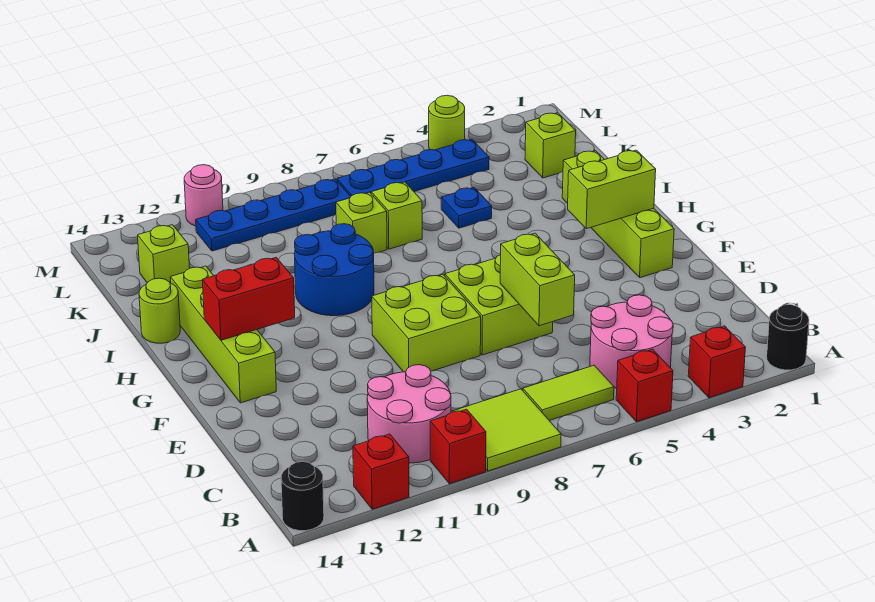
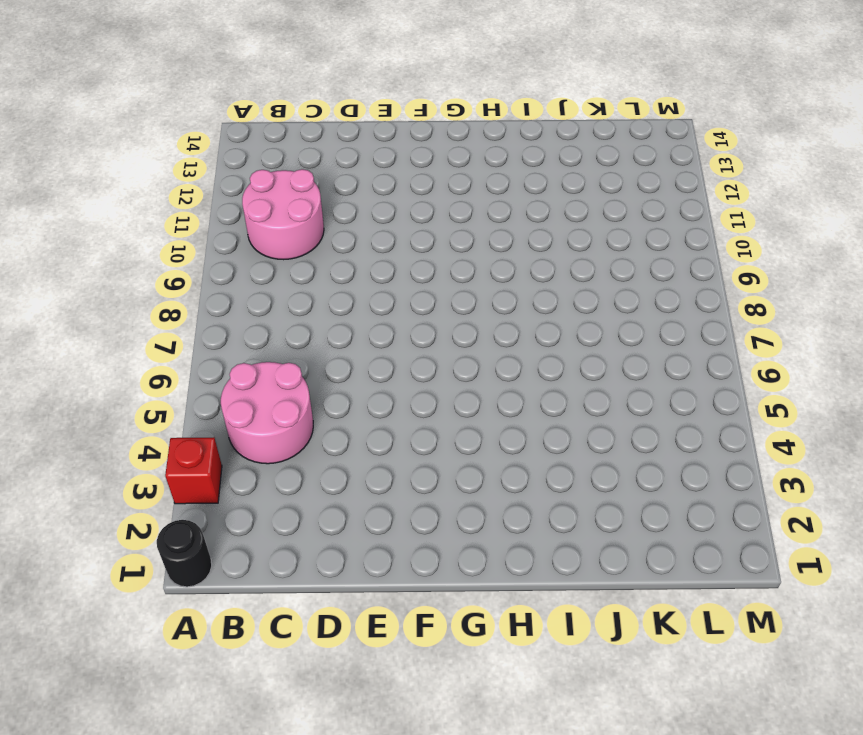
none -> red 1x1 brick [616,349,673,422]
none -> lime 2x2 tile [451,389,561,471]
none -> red 1x1 brick [430,409,486,484]

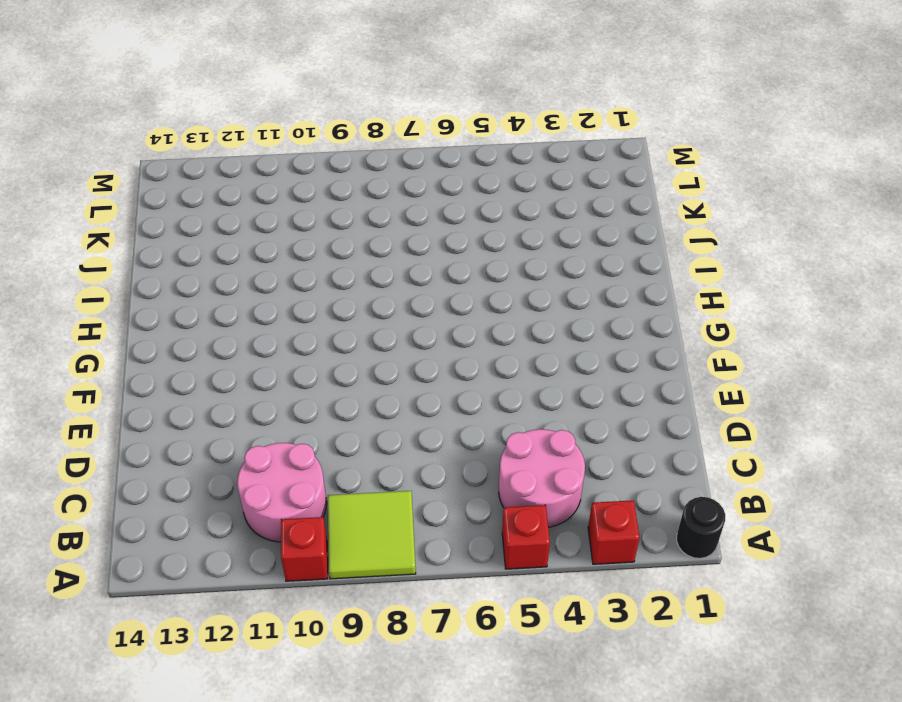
none -> red 1x1 brick [353,434,409,509]
none -> black 1x1 round brick [281,461,324,531]
none -> lime 1x2 tile [523,365,614,421]

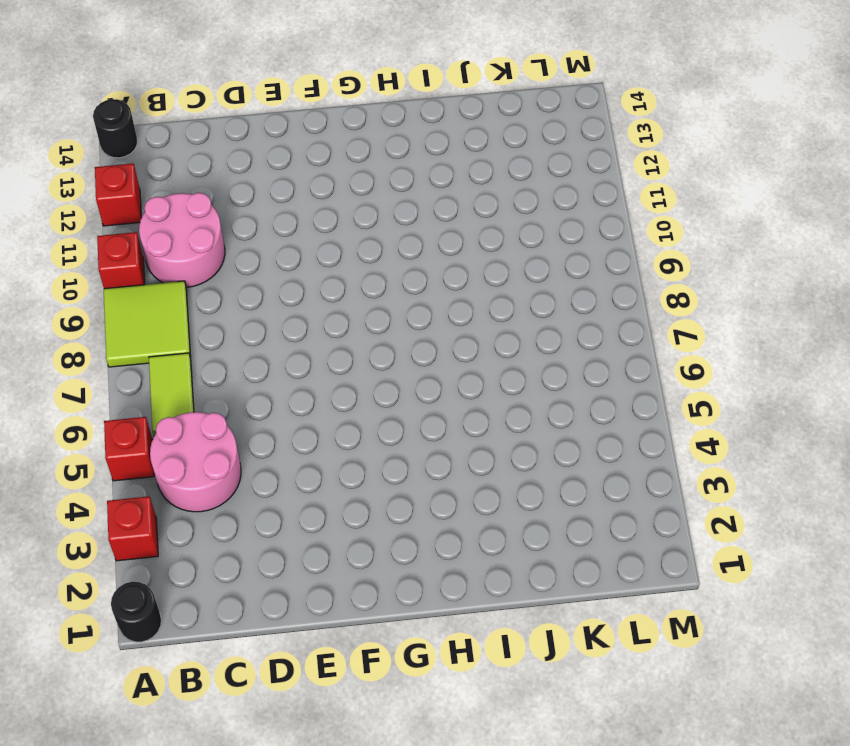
none -> lime 2x2 brick [445,255,553,355]
none -> lime 2x2 brick [372,274,481,372]
none -> lime 1x4 brick [562,151,674,278]

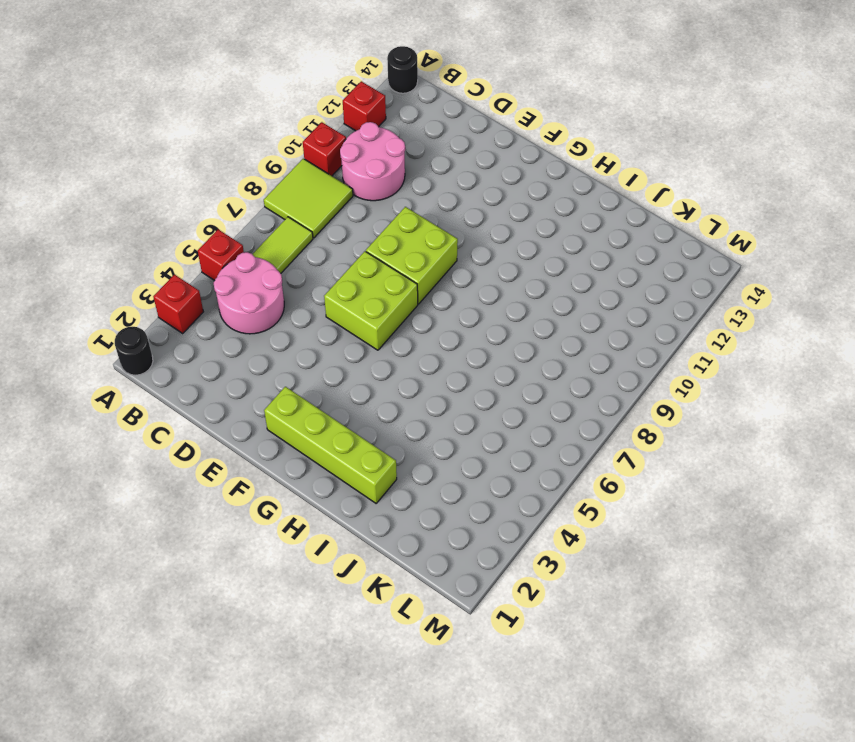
none -> lime 1x4 brick [170,266,276,403]
none -> blue 2x2 round brick [294,224,374,316]
none -> lime 1x1 round brick [139,278,180,343]

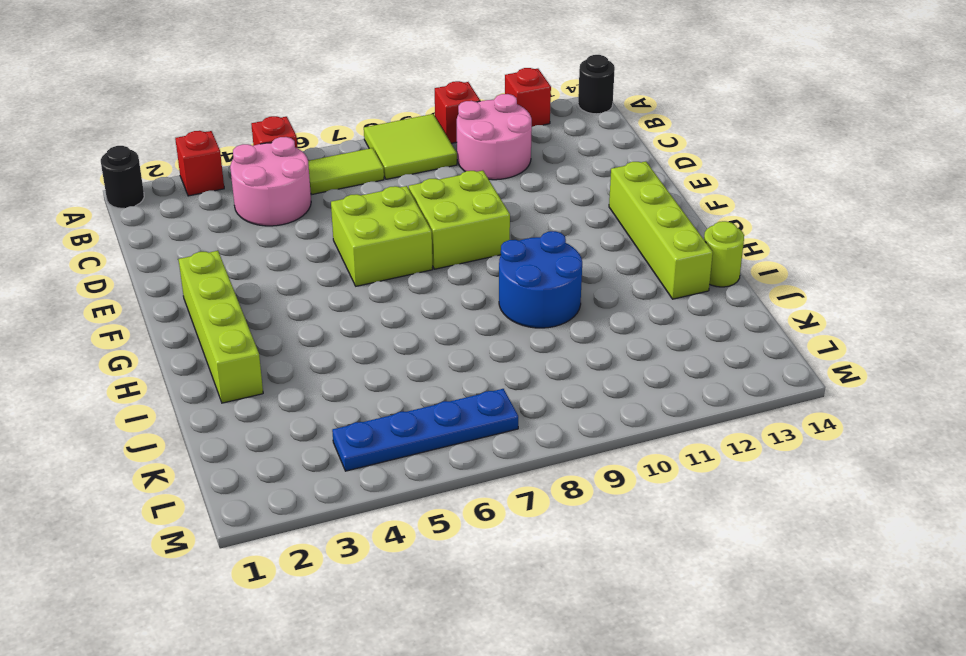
none -> blue 1x1 plate [441,188,492,228]
none -> lime 1x1 brick [371,182,422,249]
none -> lime 1x1 brick [336,192,387,253]

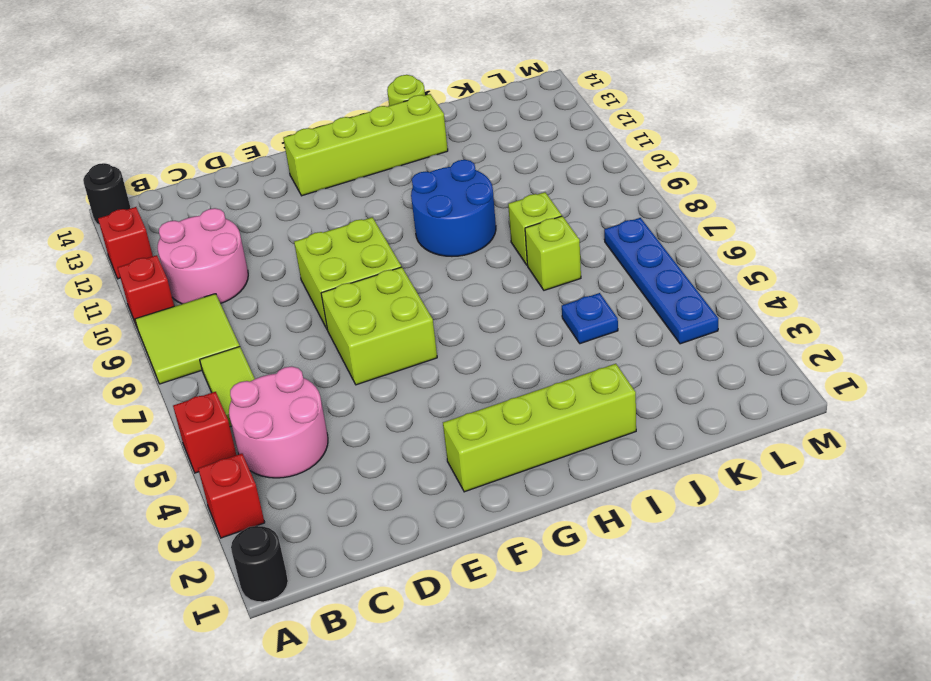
none -> lime 1x1 brick [525,113,576,178]
none -> lime 1x1 brick [138,225,190,283]
none -> blue 1x4 plate [196,179,351,251]

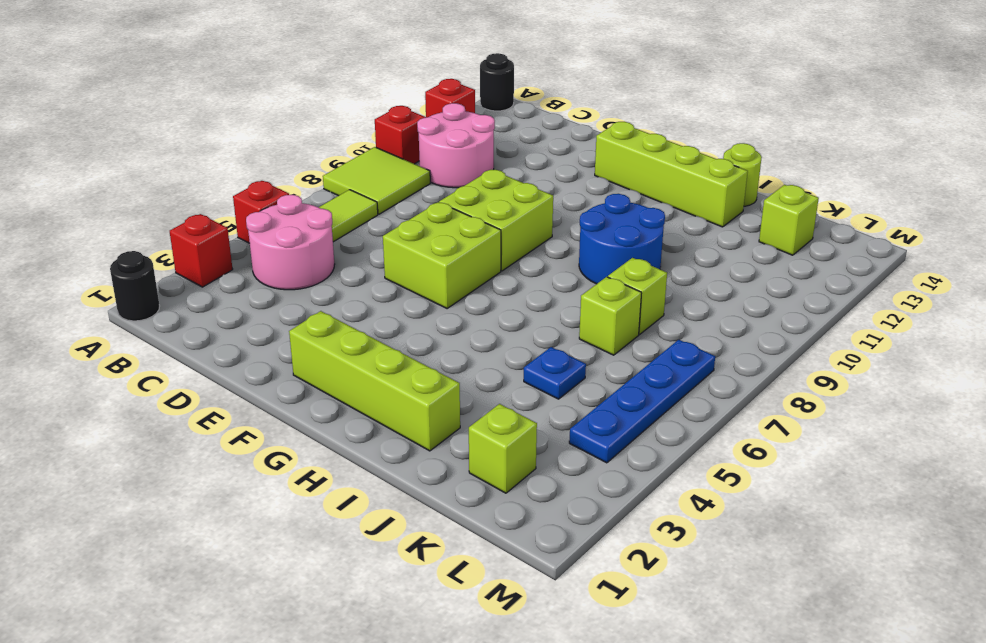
none -> blue 1x4 plate [196,179,351,251]
none -> lime 1x1 round brick [429,95,465,150]
none -> pink 1x1 round brick [184,165,223,226]

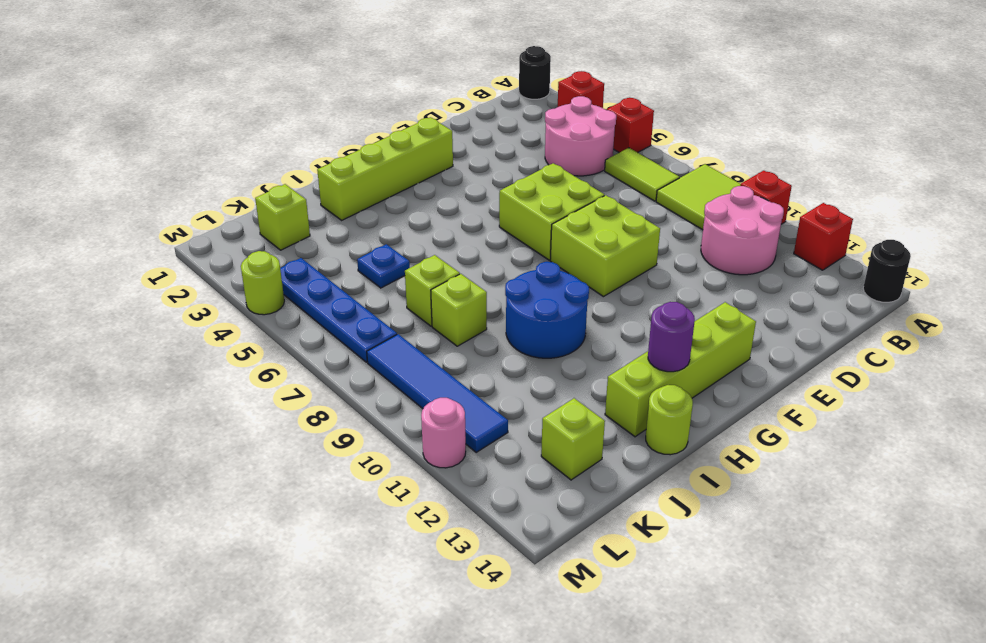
purple 1x1 round brick [648,302,695,372] -> none
blue 1x4 tile [367,334,508,452] -> blue 1x4 plate [196,179,351,251]
none -> lime 1x2 brick [500,233,575,326]
none -> lime 1x2 brick [568,150,656,229]
none -> red 1x2 brick [202,257,295,340]

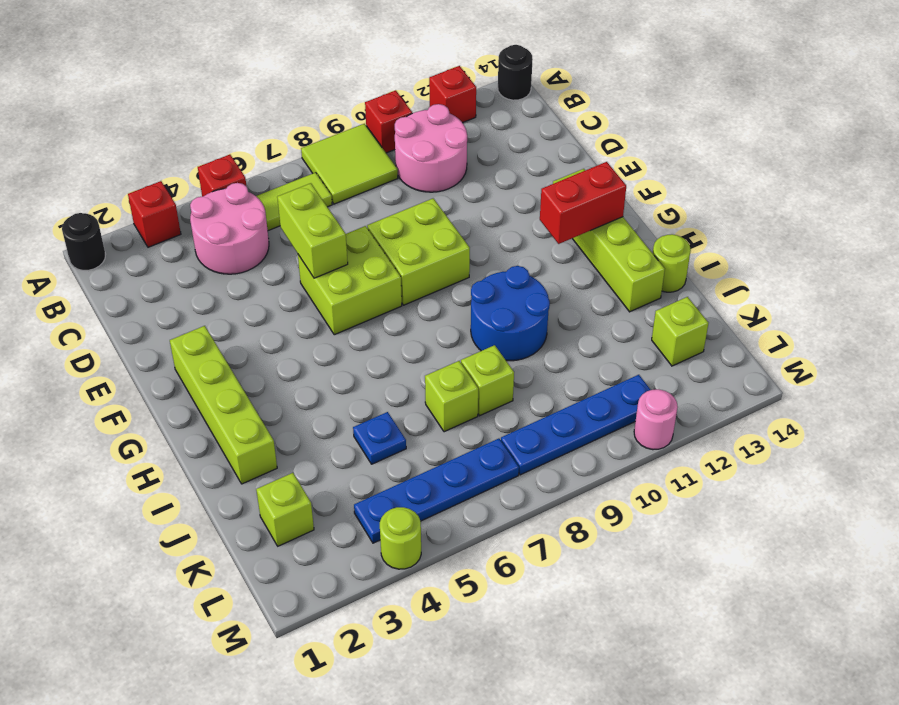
none -> lime 1x2 brick [568,150,656,229]

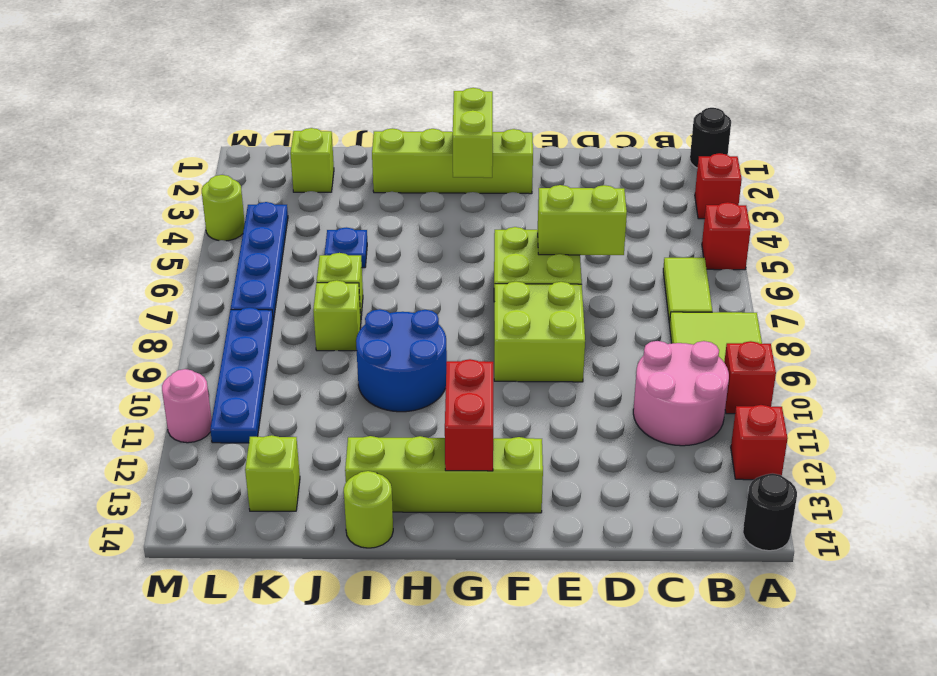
none -> pink 2x2 round brick [590,295,673,388]

